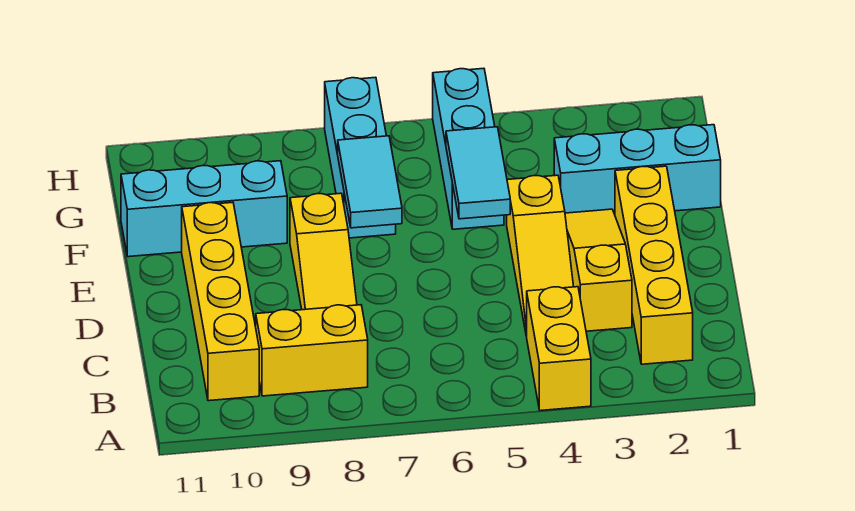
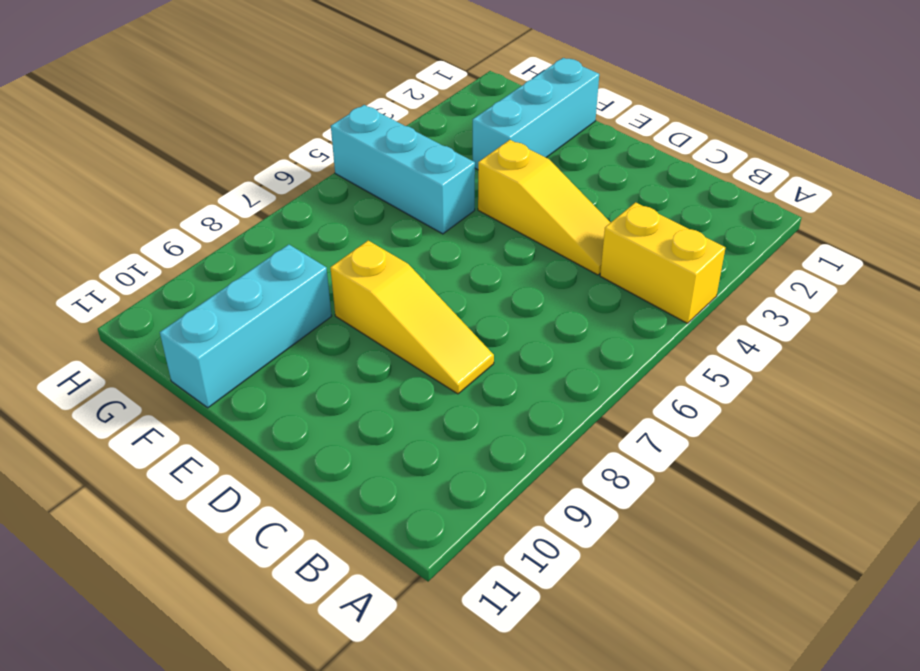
none -> yellow 1x4 brick [615,166,693,364]
none -> yellow 1x2 brick [256,305,368,396]
none -> yellow 1x4 brick [182,202,259,401]

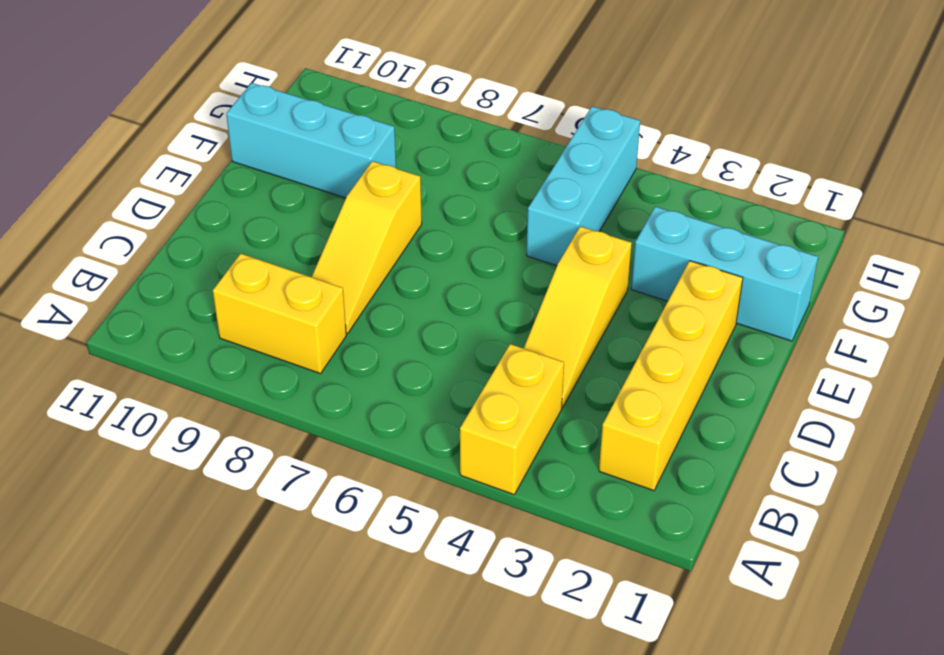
none -> yellow 1x4 brick [182,202,259,401]
none -> yellow 1x3 slope [565,209,632,331]
none -> cyan 1x3 brick [325,77,396,238]

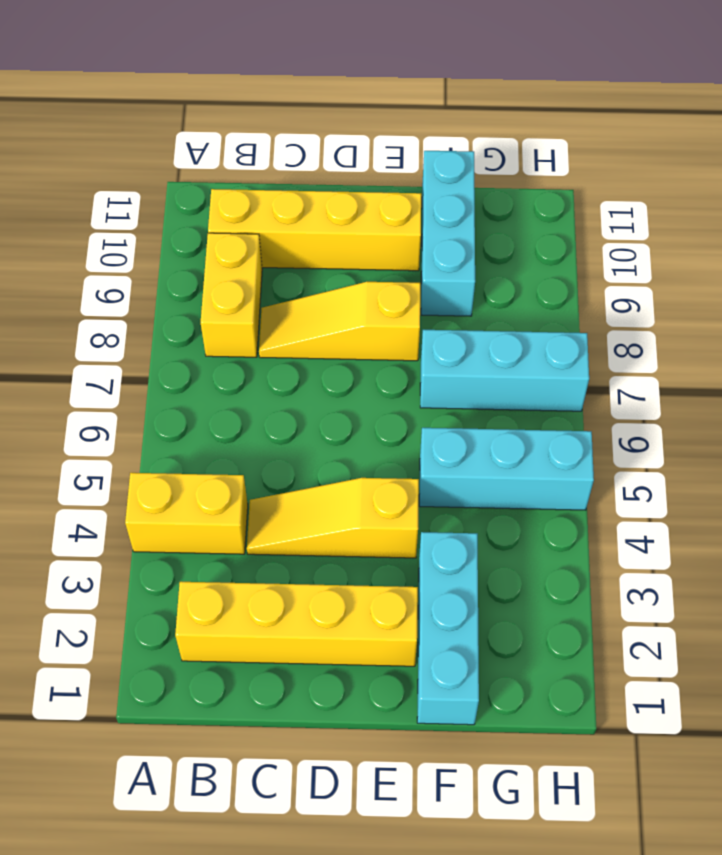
none -> yellow 1x3 slope [565,209,632,331]
none -> cyan 1x2 tile [446,127,510,219]
none -> cyan 1x2 tile [338,136,402,228]

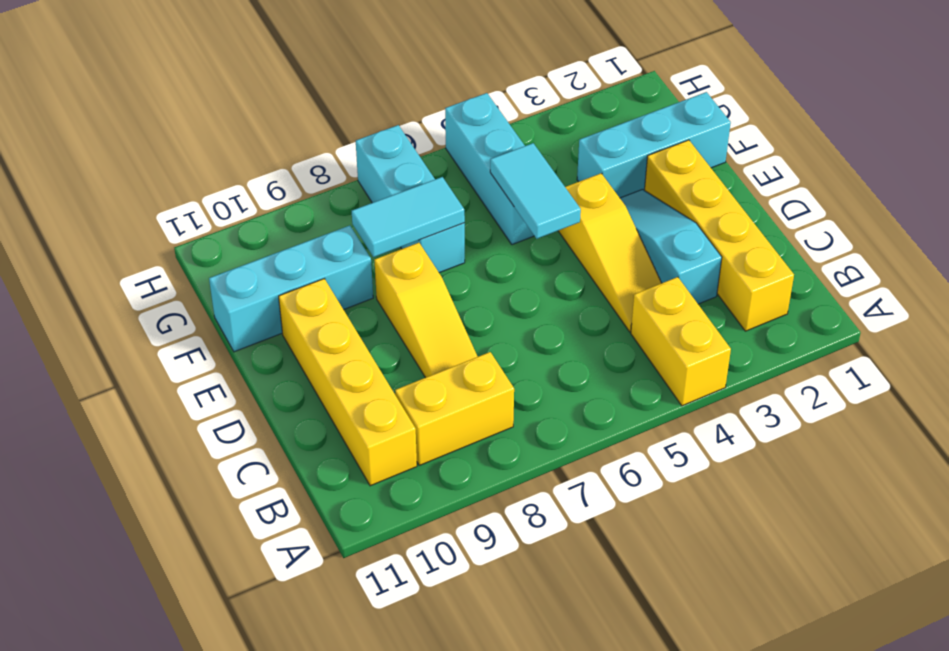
cyan 1x3 slope [620,189,722,304] -> yellow 1x3 slope [565,209,632,331]
cyan 1x2 tile [352,177,465,257] -> cyan 1x2 tile turned to [338,136,402,228]

